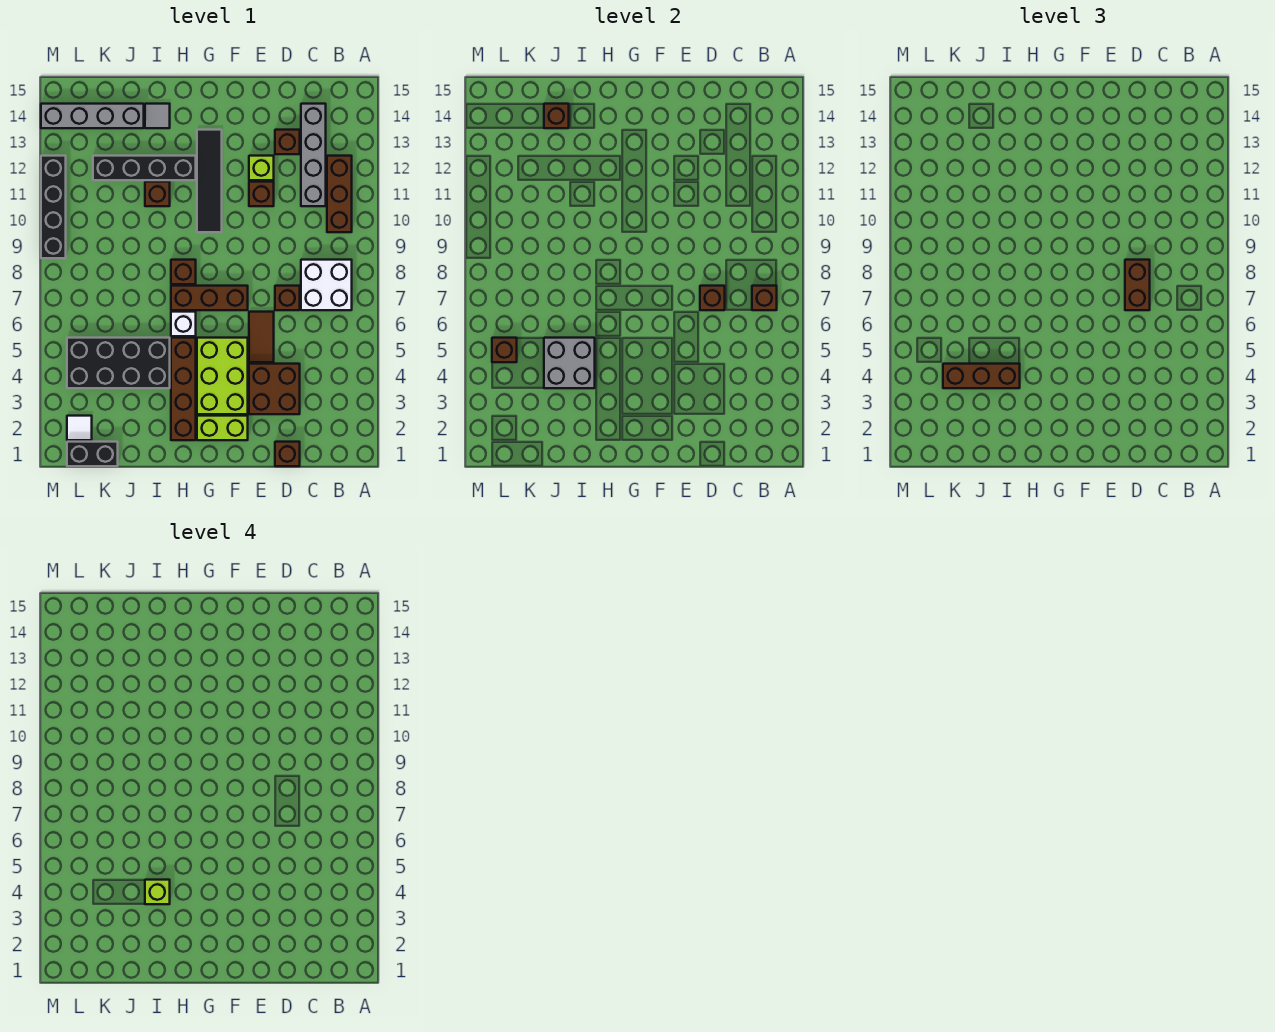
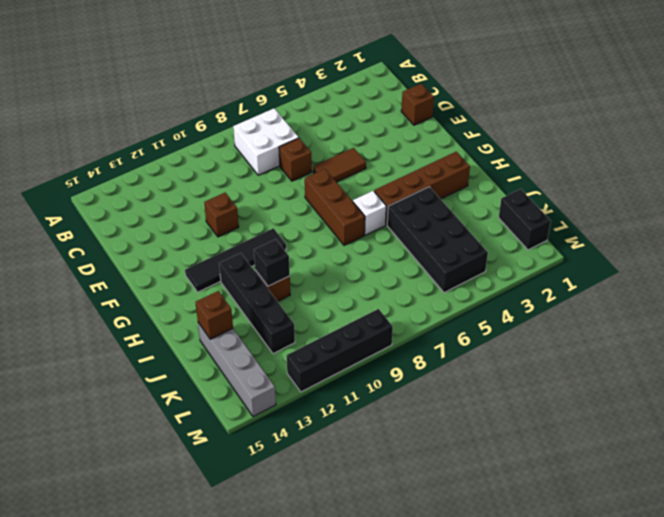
black 1x1 brick [254,239,290,286] -> none
none -> brown 1x3 brick [327,156,352,232]
none -> grey 1x4 brick [301,104,326,206]
none -> brown 2x2 brick [249,364,300,414]
none -> brown 1x1 brick [275,130,300,154]

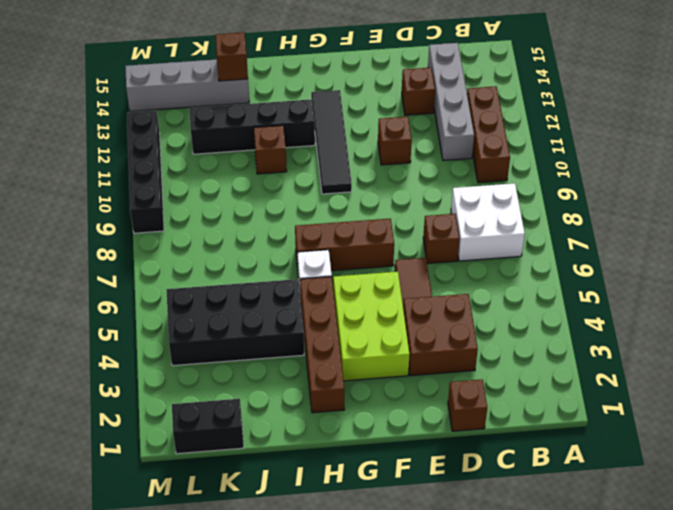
none -> lime 1x1 brick [249,156,274,180]
none -> lime 1x2 brick [197,416,248,440]
none -> brown 1x1 brick [171,260,196,284]
none -> grey 1x1 tile [145,104,170,128]

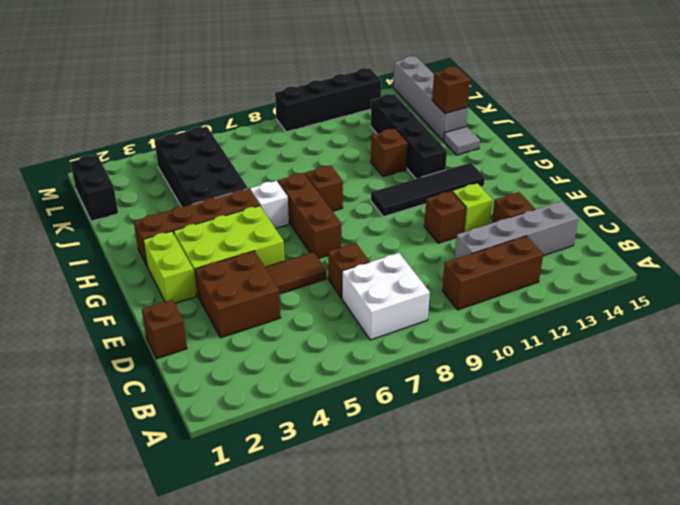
none -> white 1x1 tile [67,416,92,440]
none -> brown 1x1 brick [752,286,777,310]
none -> brown 1x1 brick [700,286,725,310]
none -> grey 2x2 brick [544,338,595,388]

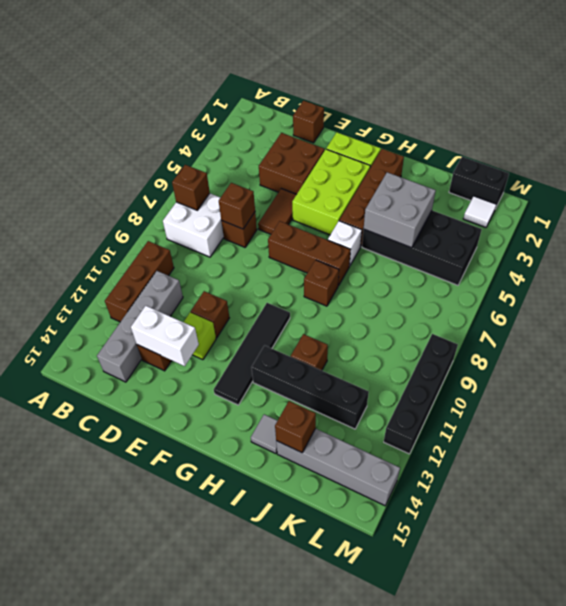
white 1x2 brick [131,306,199,366] -> none
none -> brown 1x1 brick [492,338,517,362]
none -> brown 1x2 brick [1125,260,1150,310]
none -> brown 1x3 brick [943,364,1020,388]
none -> lime 1x1 brick [145,880,170,904]

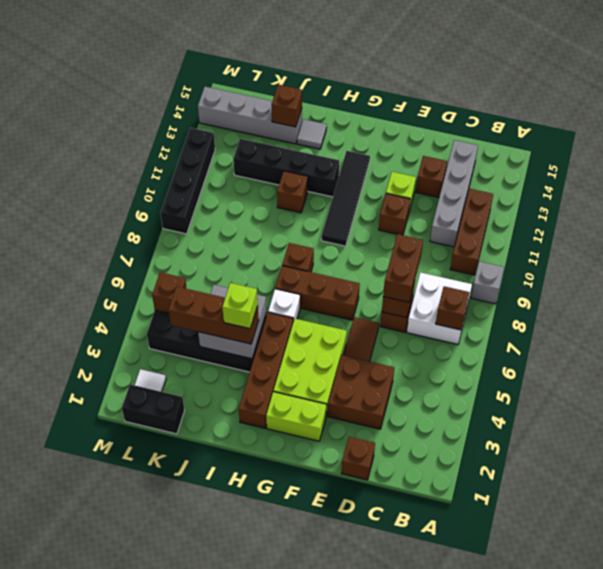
grey 1x1 brick [471,261,504,304] -> none

